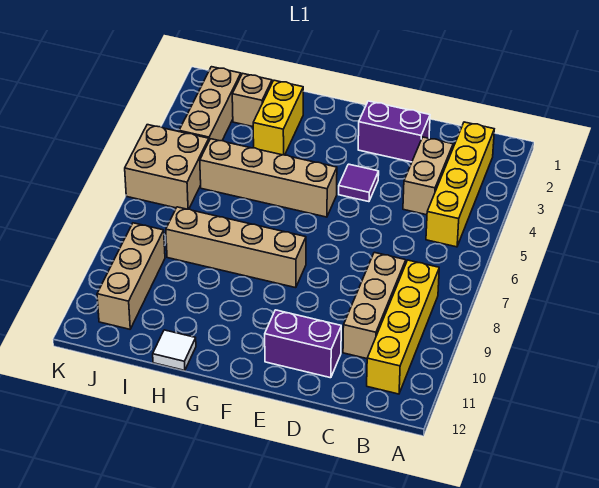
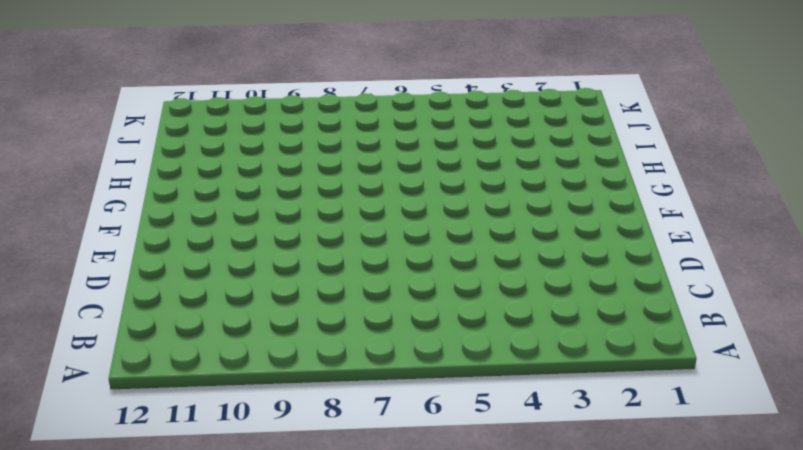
none -> yellow 1x4 brick [426,122,494,247]
none -> yellow 1x4 brick [367,260,439,394]
none -> tan 1x2 brick [403,137,453,215]

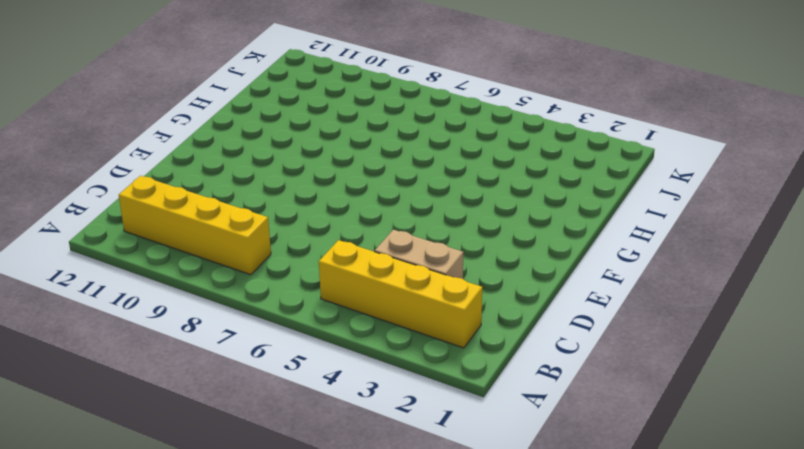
none -> tan 1x3 brick [343,252,406,359]
none -> purple 1x2 brick [358,101,430,162]
none -> purple 1x2 brick [265,310,341,378]

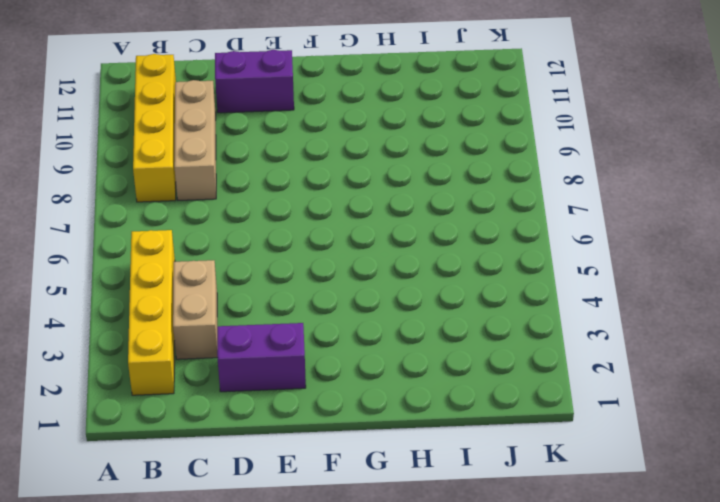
none -> purple 1x1 tile [339,164,379,202]
none -> tan 1x4 brick [200,139,337,217]
none -> tan 1x4 brick [166,207,306,288]

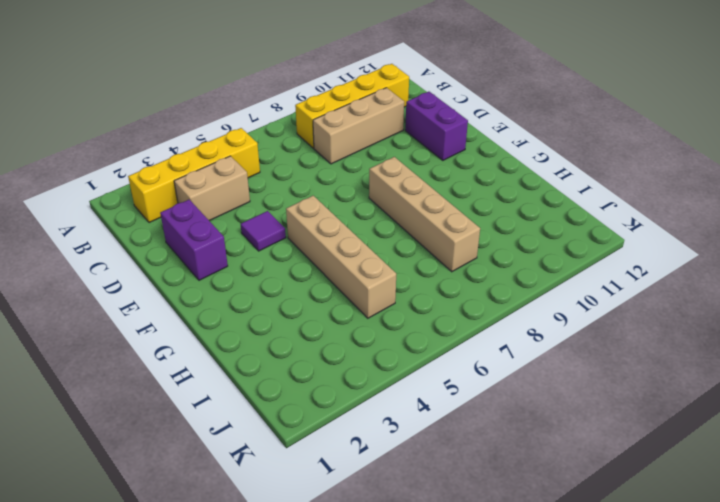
none -> yellow 1x2 brick [253,80,303,155]
none -> white 1x1 tile [153,330,196,371]
none -> tan 1x1 brick [232,73,272,127]

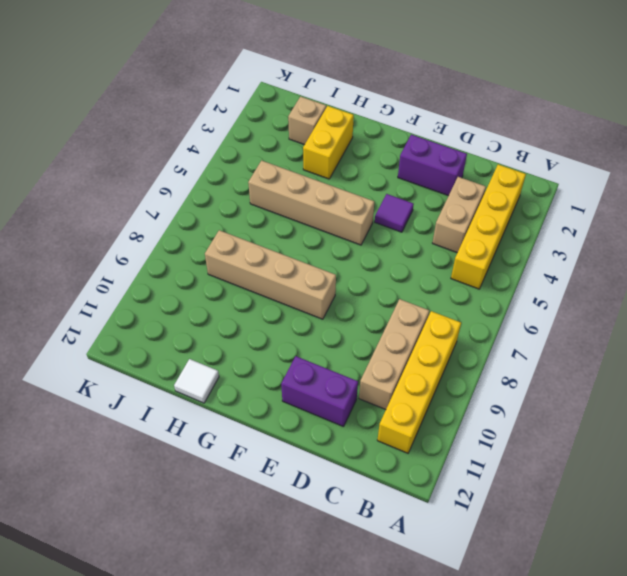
none -> tan 1x3 brick [179,67,241,141]
none -> tan 2x2 brick [125,125,209,209]
none -> tan 1x3 brick [97,223,165,329]

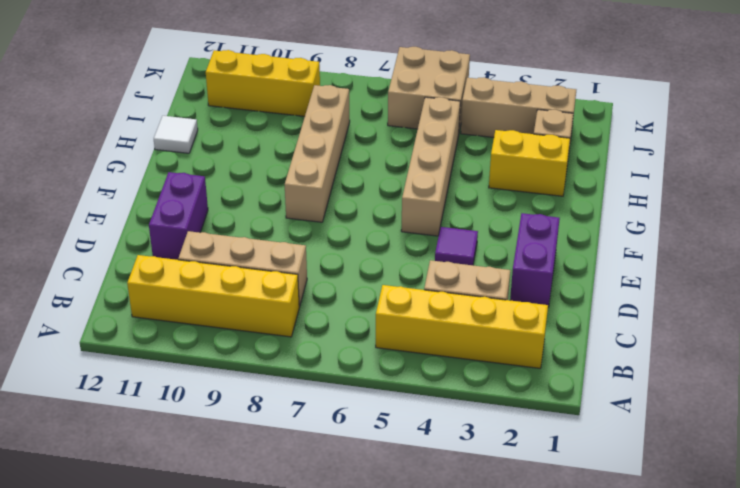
yellow 1x3 brick [206,50,320,116] -> tan 1x3 brick [97,223,165,329]

